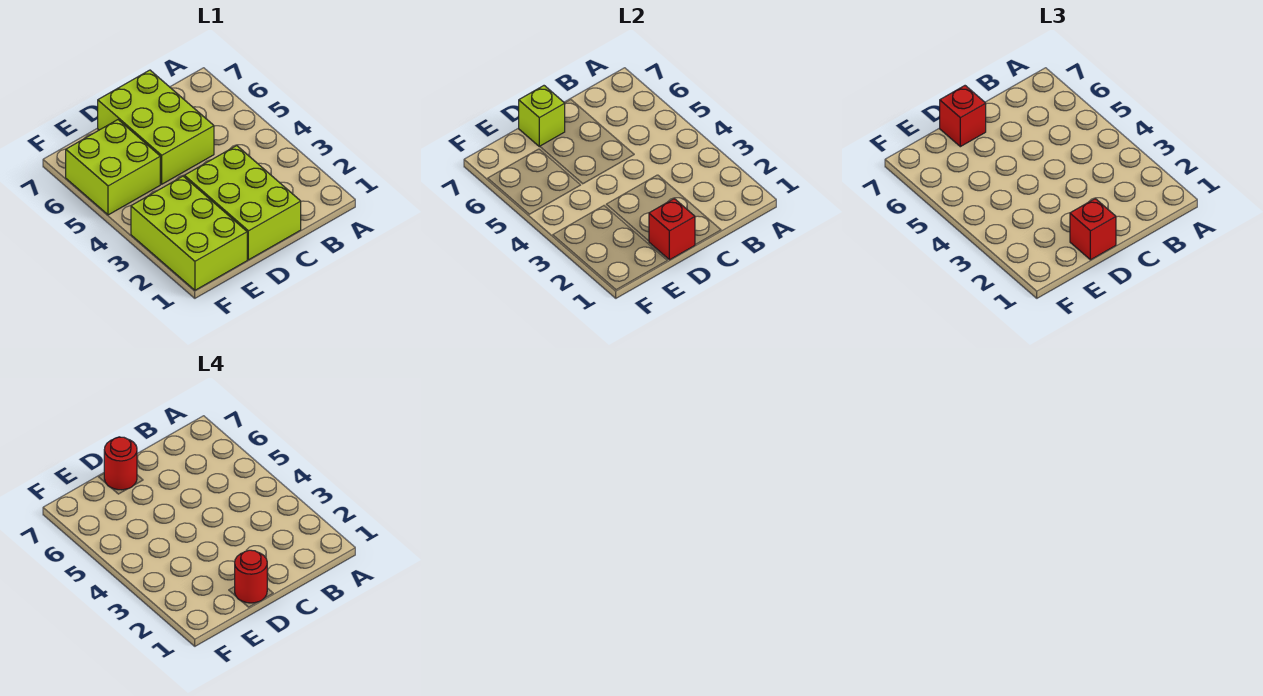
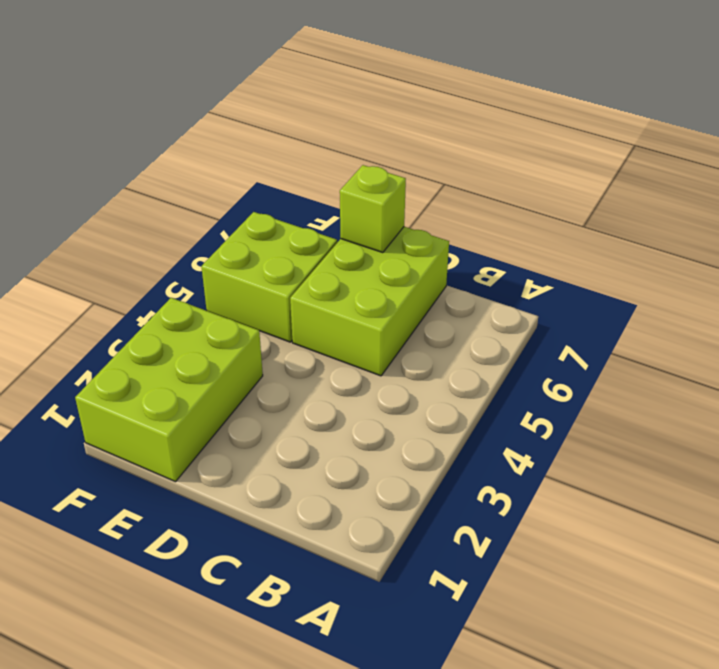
none -> lime 2x3 brick [184,146,301,260]
none -> red 1x1 brick [649,199,695,260]

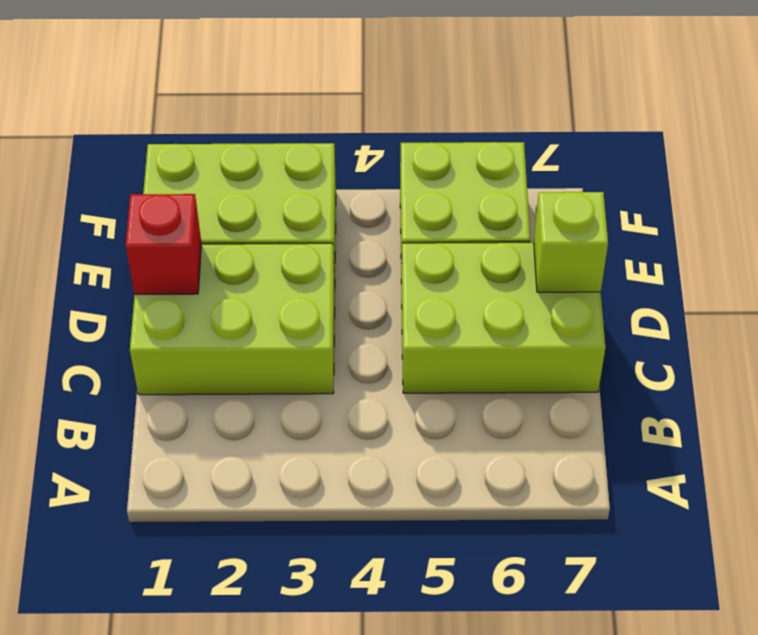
none -> red 1x1 brick [1070,199,1116,260]
none -> red 1x1 brick [940,86,986,147]

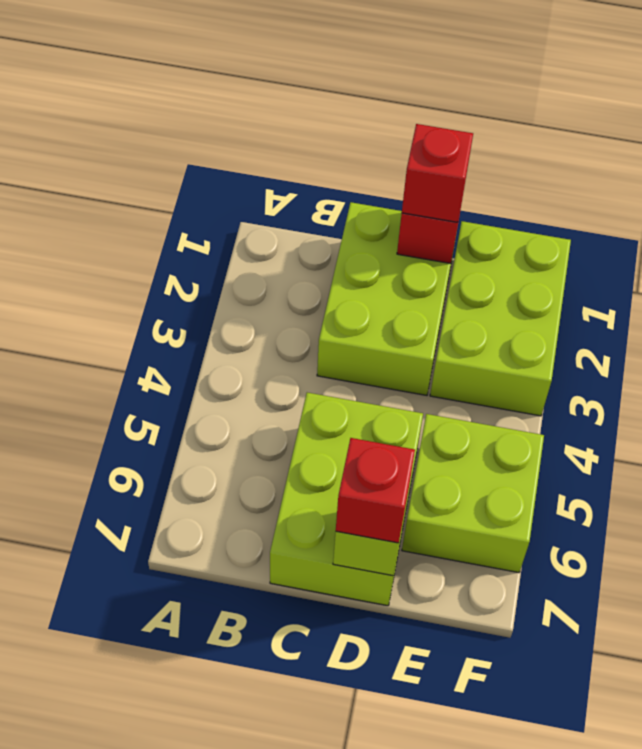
none -> red 1x1 round brick [235,550,267,603]
none -> red 1x1 round brick [104,437,137,490]

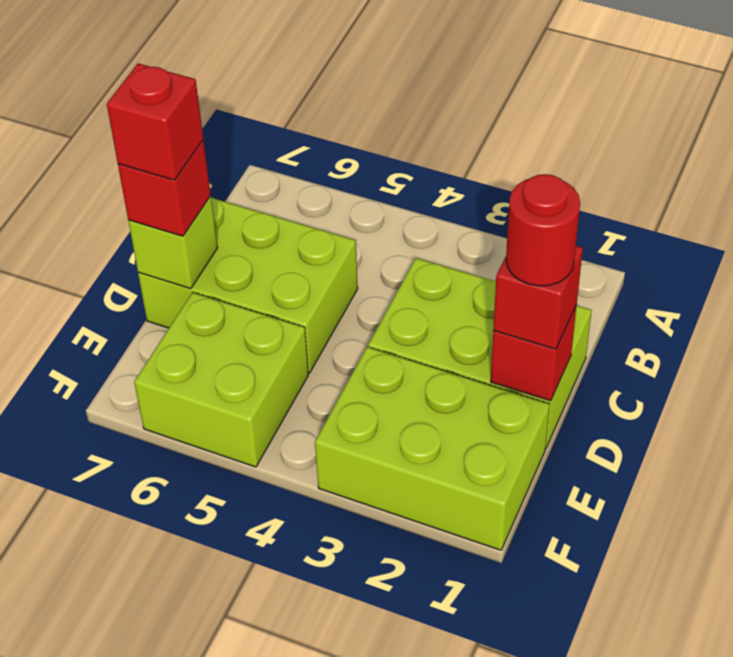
red 1x1 brick [107,63,203,180] -> red 1x1 round brick [104,437,137,490]

